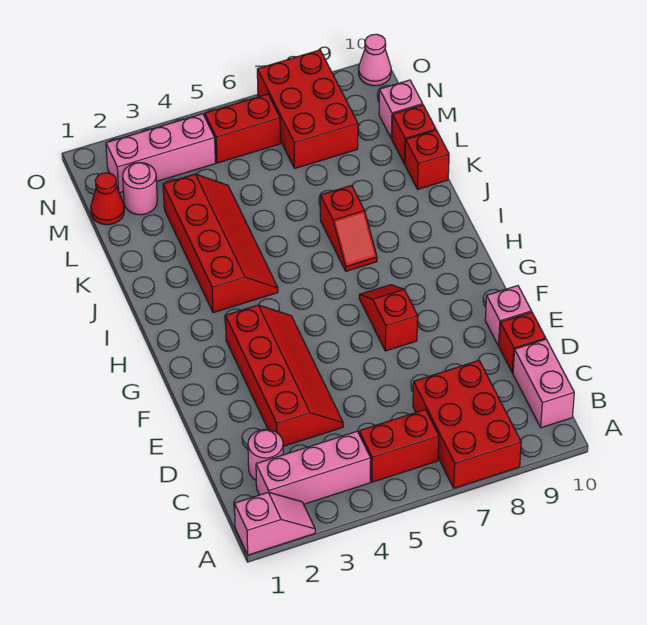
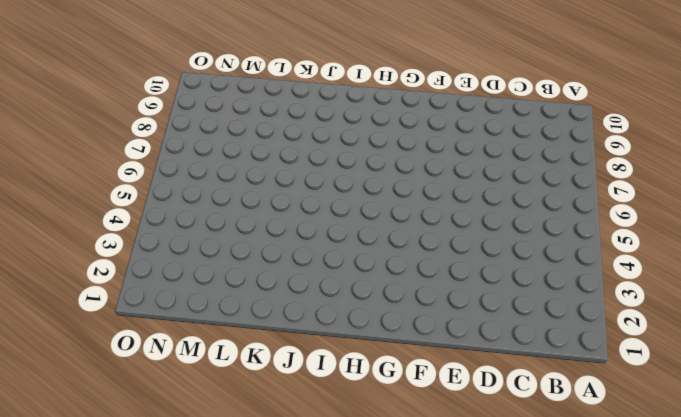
none -> pink 1x2 slope [235,492,315,555]
none -> red 2x3 brick [413,361,521,488]
none -> pink 1x3 brick [256,431,371,504]

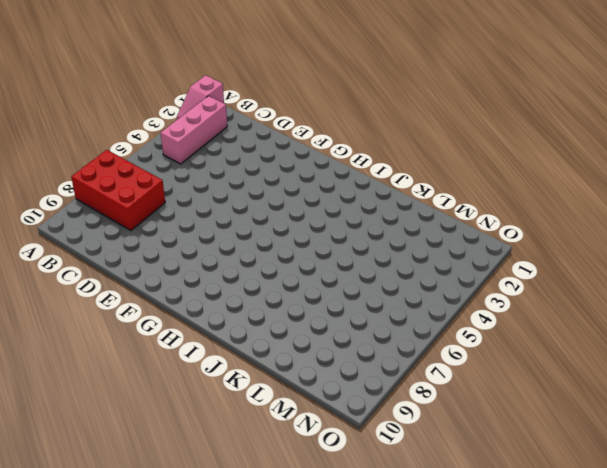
none -> red 1x2 brick [359,410,439,482]
none -> pink 1x2 brick [513,339,574,428]
none -> pink 1x1 round brick [248,429,283,480]

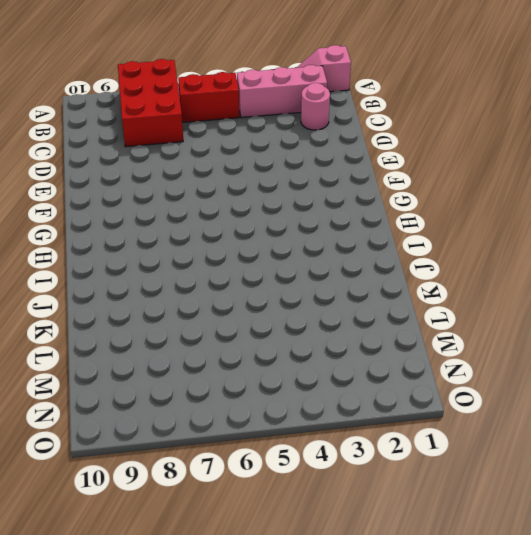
none -> pink 1x2 brick [513,339,574,428]
none -> red 2x4 slope [225,305,343,446]
none -> red 1x1 brick [499,312,546,373]

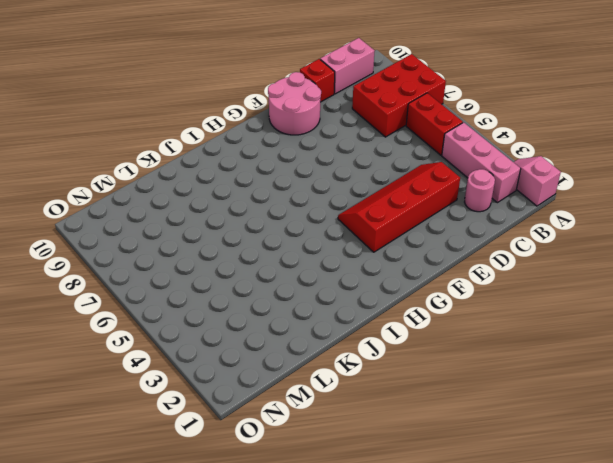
pink 2x2 round brick [268,72,321,135] -> pink 1x1 brick [485,286,531,346]
none -> red 1x2 slope [359,285,418,351]
none -> red 2x4 slope [163,174,278,313]
none -> red 1x2 slope [320,185,377,271]

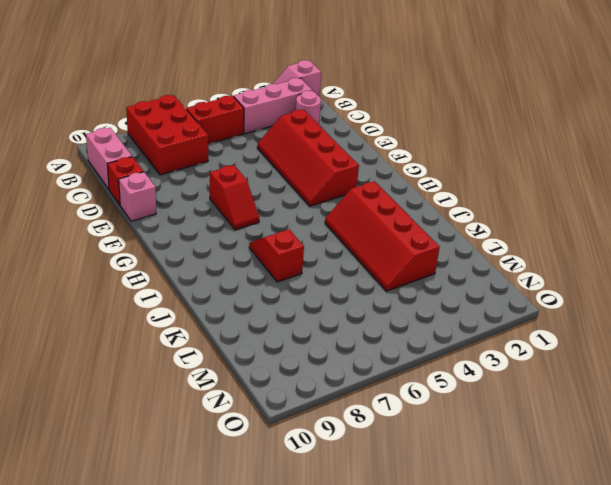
none -> red 1x1 brick [405,130,449,189]
none -> red 1x1 brick [392,105,436,164]
none -> red 1x1 cone [91,173,124,225]

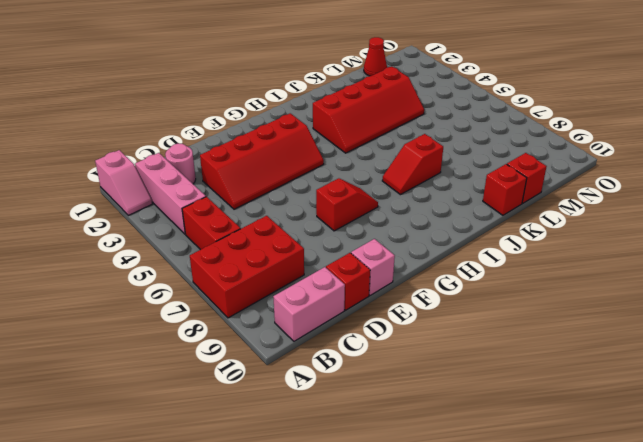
none -> pink 1x1 round brick [123,163,157,215]
none -> red 2x3 brick [257,50,358,168]
none -> pink 1x1 brick [379,80,423,139]

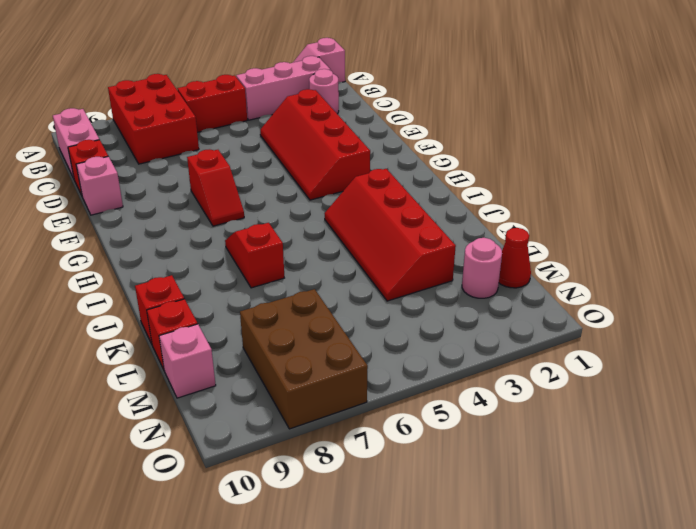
brown 2x3 brick [240,289,368,429] -> red 2x3 brick [257,50,358,168]
none -> pink 1x3 brick [106,114,215,193]
none -> red 1x2 brick [205,94,280,163]
none -> pink 1x1 cone [359,34,391,86]

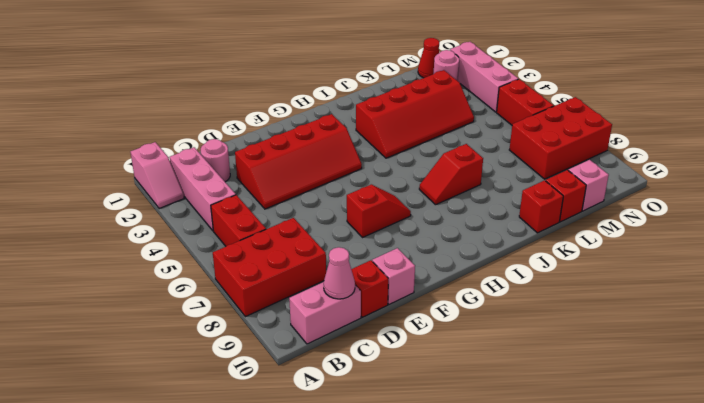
pink 1x1 cone [324,247,355,299] -> pink 1x1 cone moved to [359,34,391,86]

